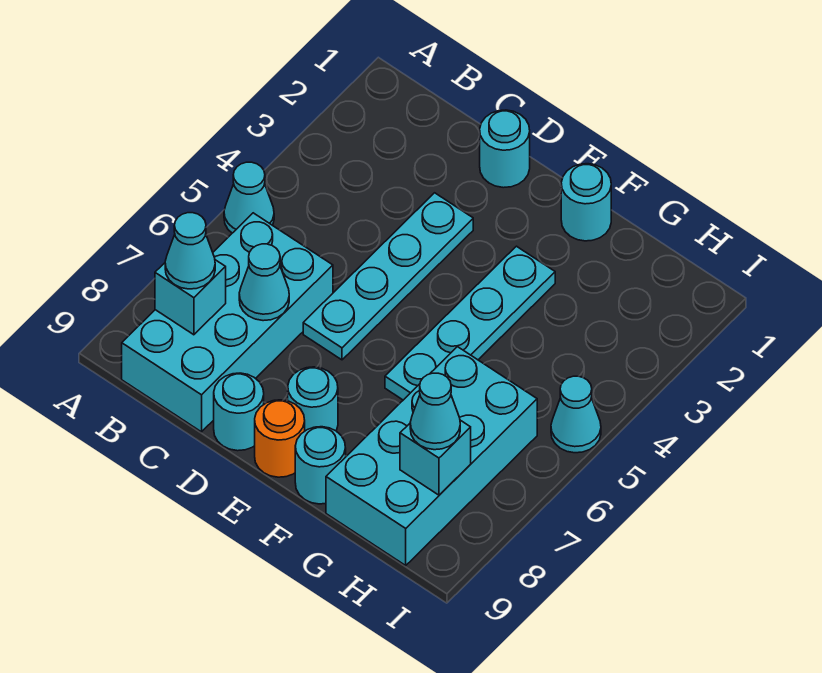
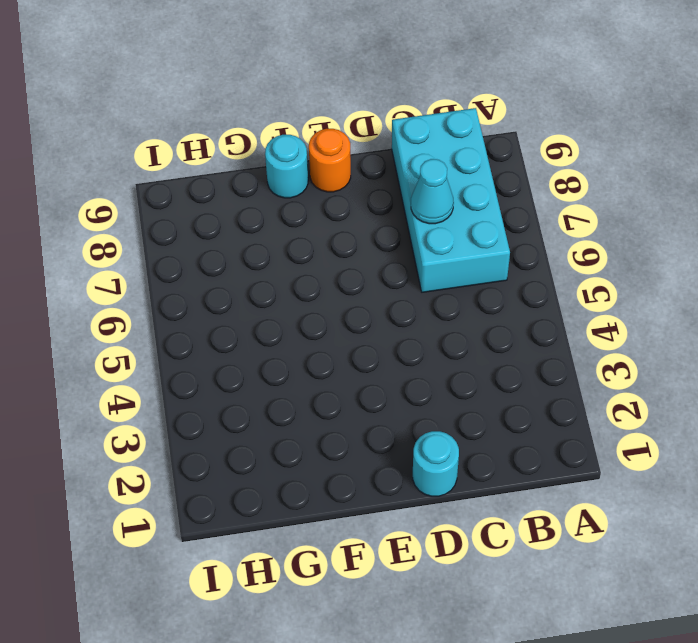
none -> cyan 1x1 cone [224,162,274,233]
none -> cyan 1x4 plate [303,193,473,360]
none -> cyan 1x1 round brick [214,373,264,451]

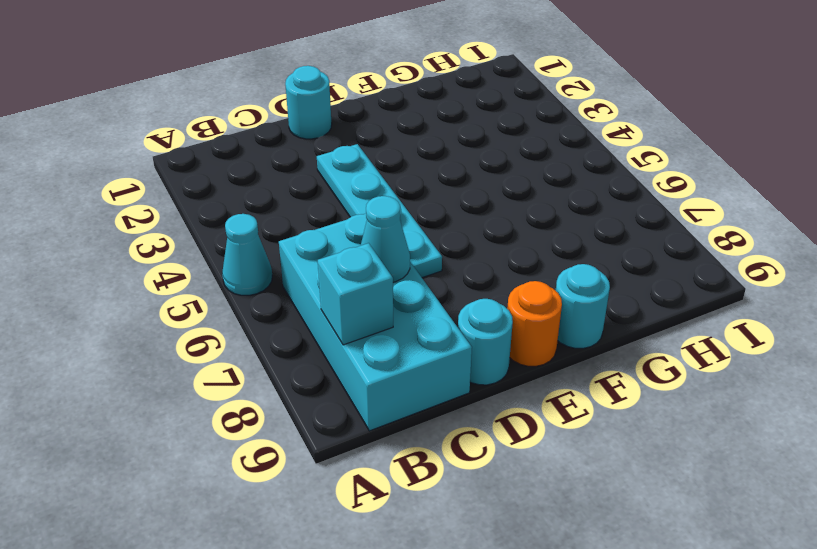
none -> cyan 1x1 round brick [288,367,338,431]
none -> cyan 1x1 round brick [561,164,611,241]
none -> cyan 1x4 plate [385,246,555,400]

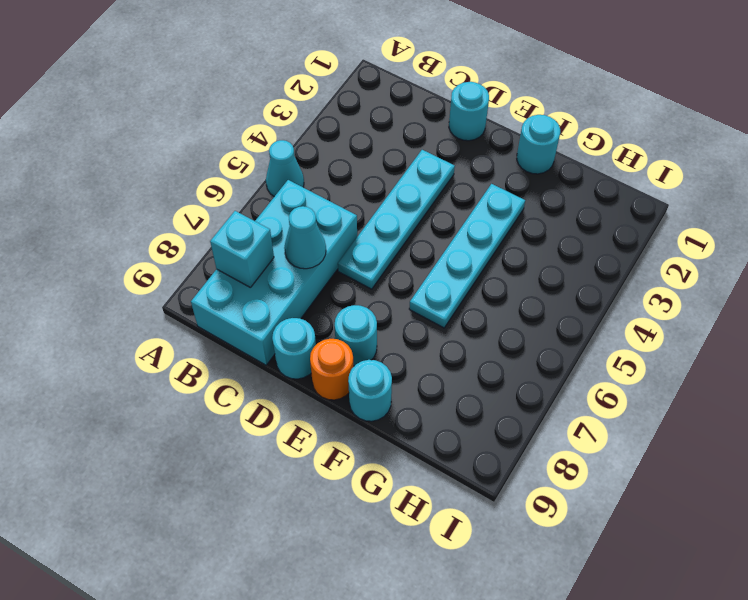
none -> cyan 2x4 brick [326,347,537,565]
none -> cyan 1x1 cone [551,376,601,453]
none -> cyan 1x1 brick [400,420,471,495]

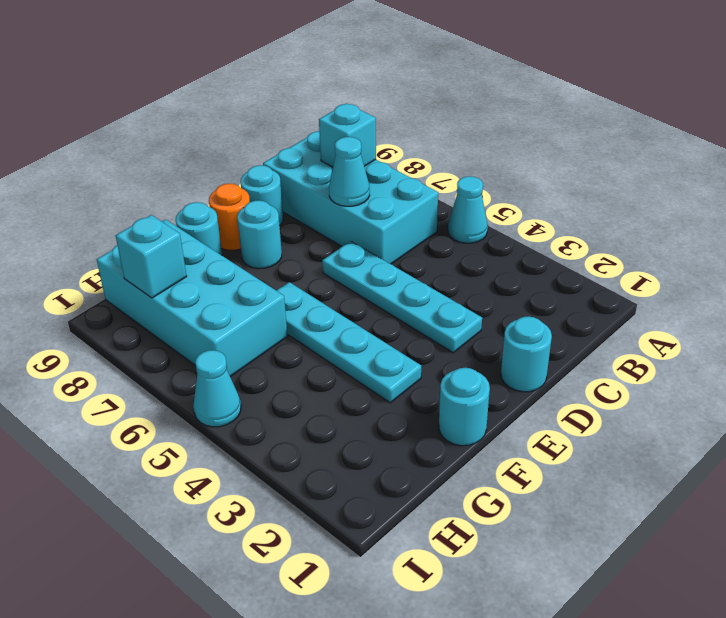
none -> cyan 1x1 cone [165,213,215,289]
none -> cyan 1x1 cone [410,373,460,450]

